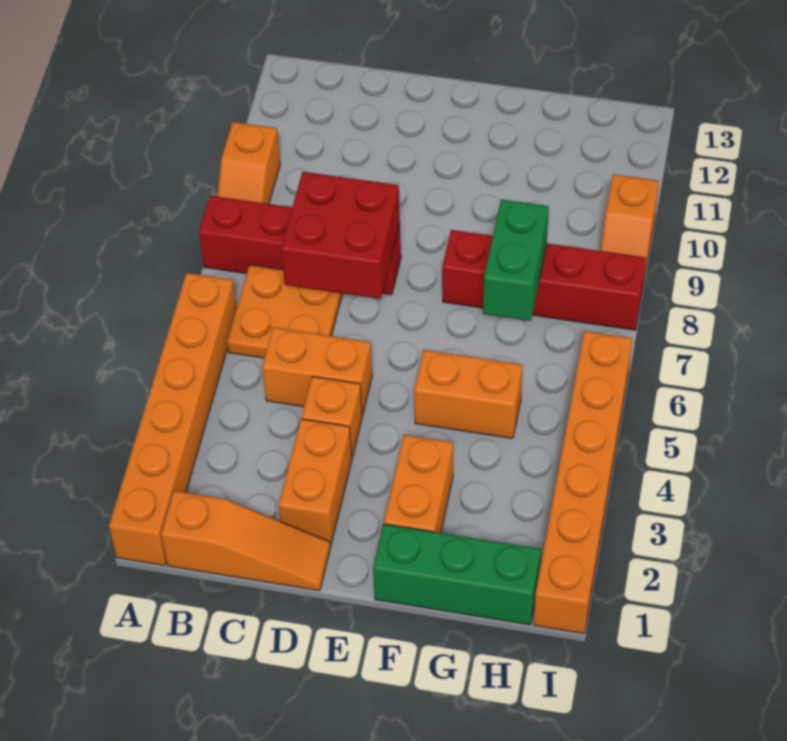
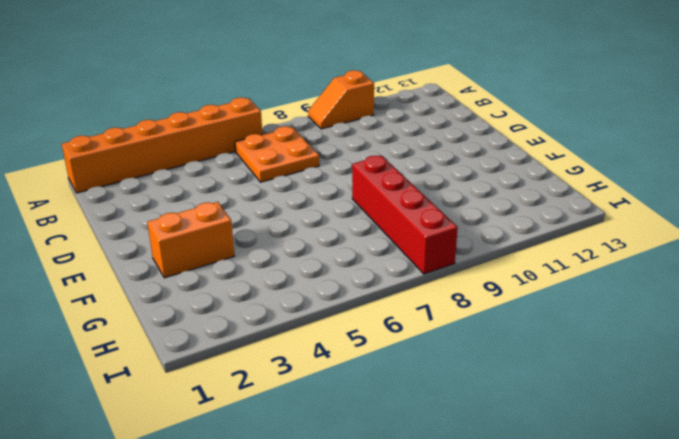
none -> red 1x4 brick [199,196,401,295]
none -> orange 1x3 slope [161,491,331,591]
none -> orange 1x2 brick [262,328,372,415]

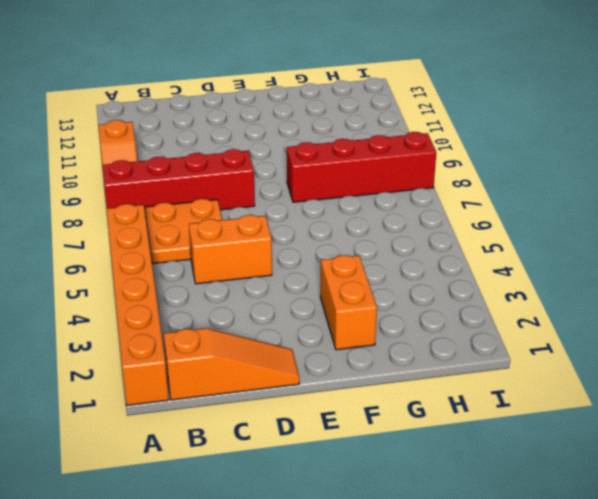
none -> orange 1x2 brick [278,419,352,545]
none -> orange 1x1 brick [301,376,362,457]
none -> green 1x3 brick [373,524,541,625]

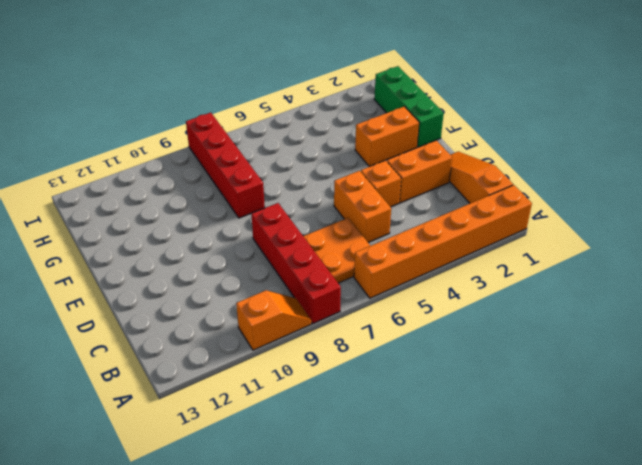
none -> orange 1x2 brick [414,350,522,438]
none -> orange 1x6 brick [534,331,632,634]
none -> orange 1x2 slope [600,174,659,285]

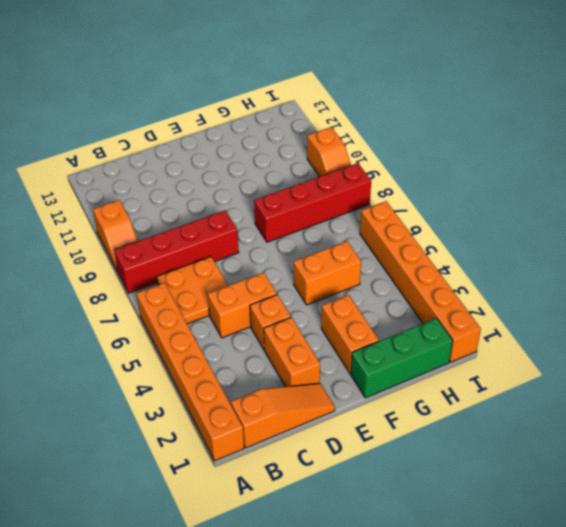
none -> red 2x2 brick [281,172,400,299]
none -> green 1x2 brick [483,199,549,321]

